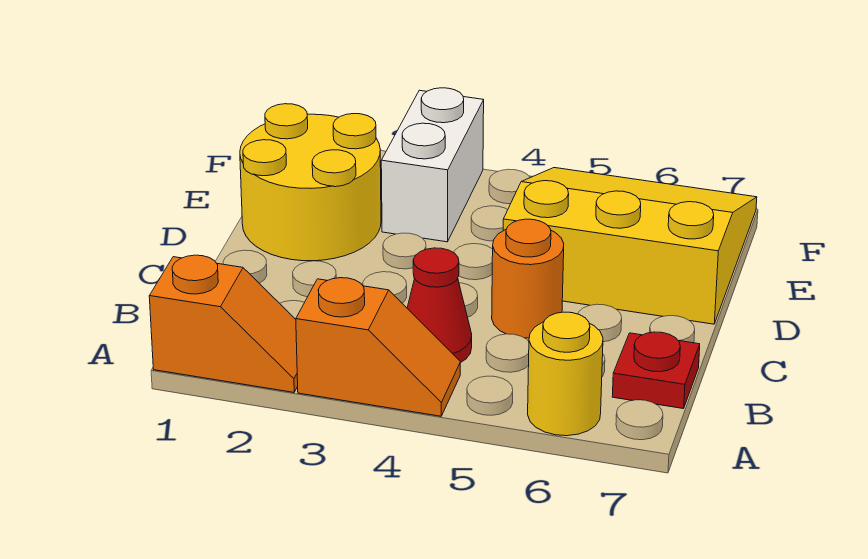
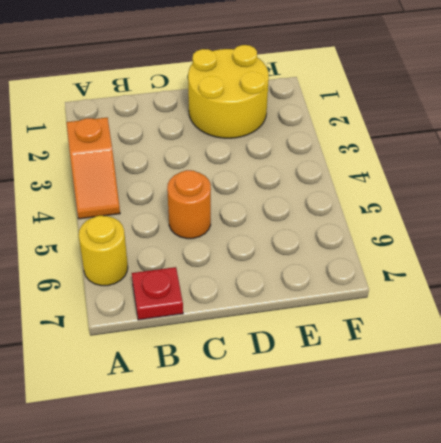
none -> orange 1x2 slope [149,255,298,392]
none -> red 1x1 cone [407,248,472,363]

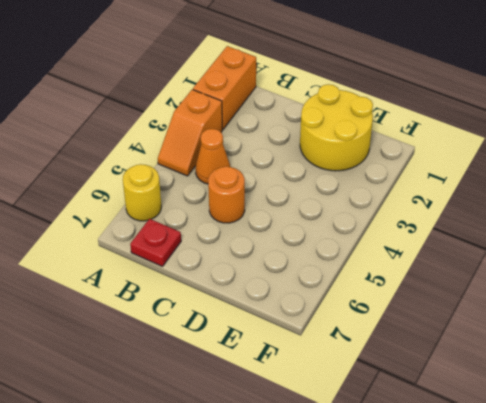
orange 1x2 brick [193,46,256,129] -> orange 1x2 slope [149,255,298,392]
orange 1x1 cone [195,129,230,184] -> red 1x1 cone [407,248,472,363]
none -> yellow 3x3 slope [503,168,757,324]
none -> white 1x2 brick [381,88,484,242]

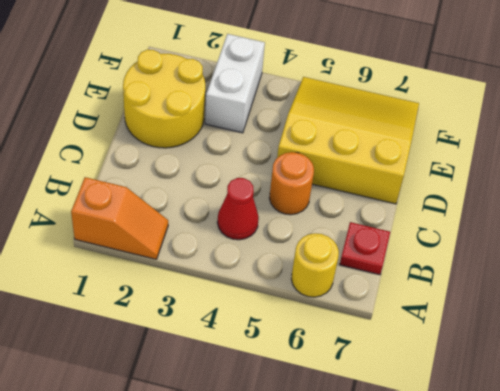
none -> orange 1x2 slope [296,278,460,416]

